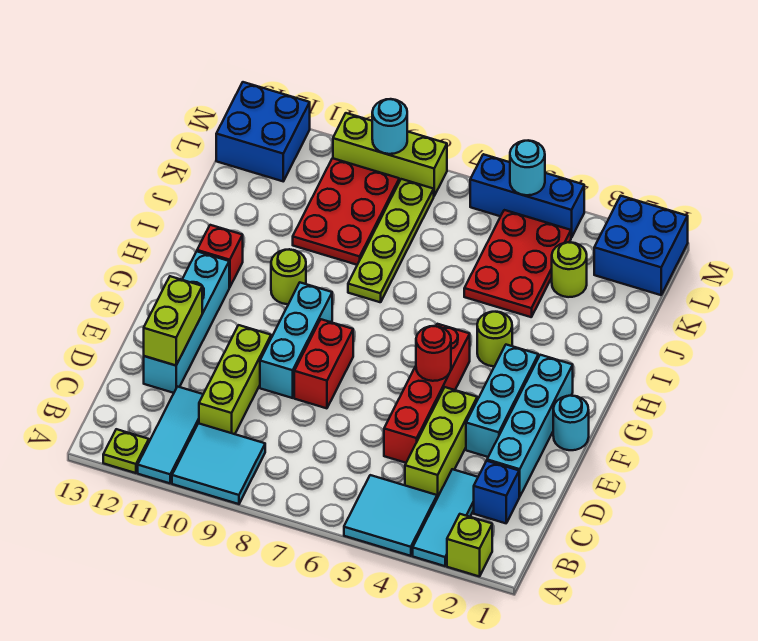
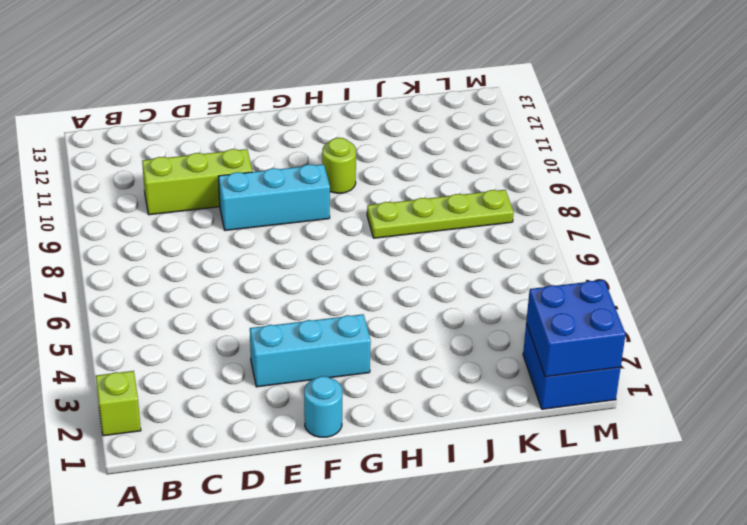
blue 2x2 brick [526,280,626,377] -> blue 2x2 brick moved to [216,82,310,181]
none -> cyan 1x3 tile [413,469,478,566]
none -> cyan 2x2 tile [344,475,437,556]
none -> cyan 2x2 tile [172,423,265,504]
none -> cyan 1x3 tile [138,387,203,483]

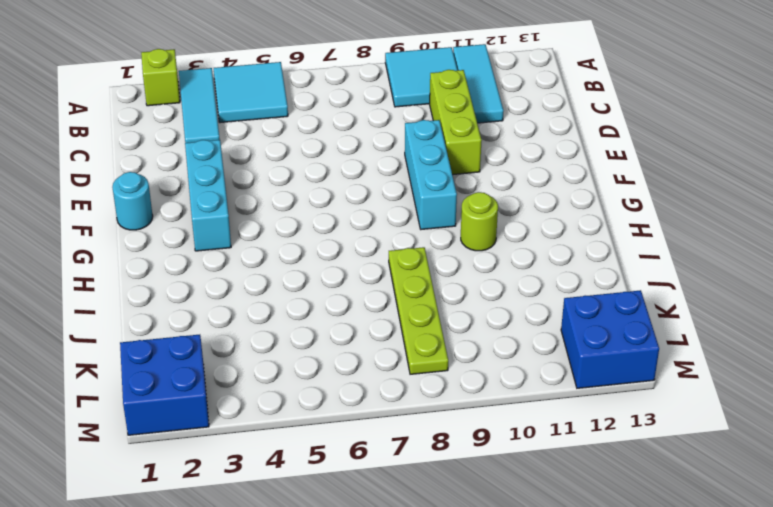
none -> lime 1x1 plate [103,429,149,473]
none -> blue 1x1 brick [474,461,519,523]
none -> lime 1x3 brick [405,387,477,498]
none -> cyan 1x4 brick [487,355,573,497]

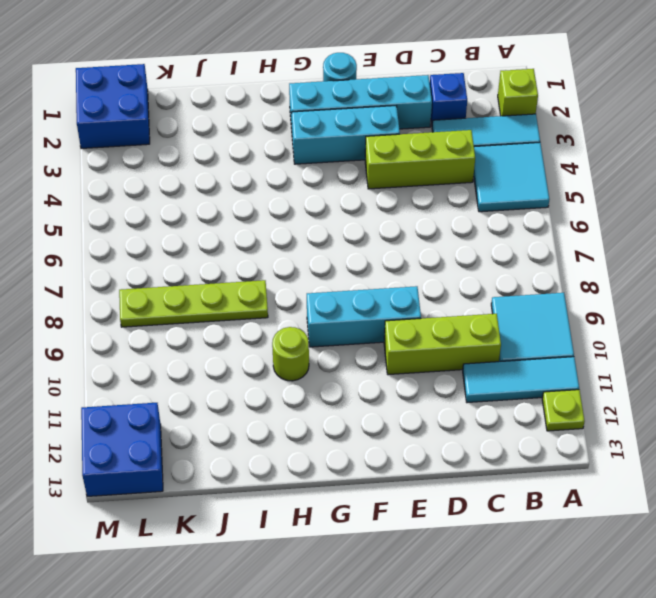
none -> red 1x4 brick [384,324,470,463]
none -> cyan 1x4 brick [144,252,229,393]
none -> red 1x2 brick [294,319,353,408]
none -> lime 1x1 round brick [477,312,512,366]

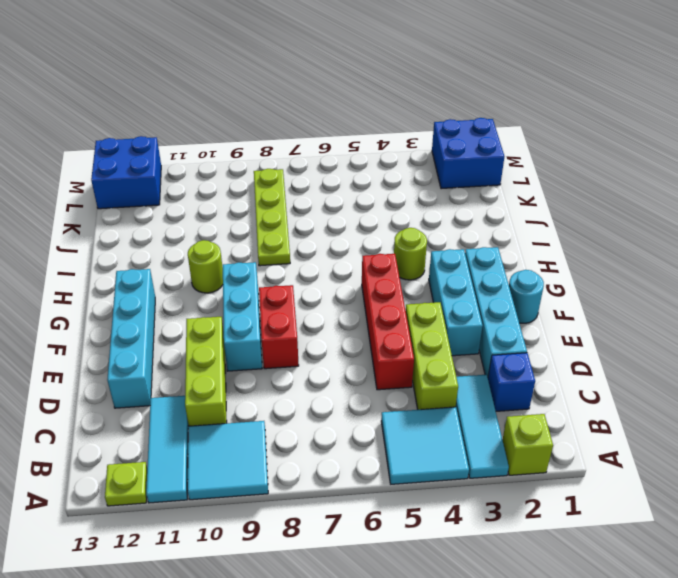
none -> red 1x1 brick [197,225,243,288]
none -> red 2x3 plate [464,210,571,317]
none -> red 2x3 plate [293,158,399,265]
none -> lime 1x1 round brick [552,242,587,297]

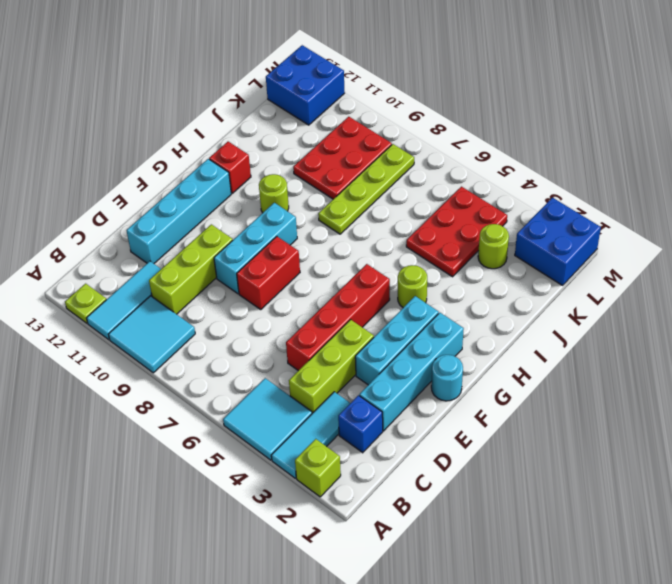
none -> blue 1x3 brick [470,154,584,238]
none -> lime 1x3 brick [333,113,447,196]
none -> lime 1x2 brick [144,276,202,365]
none -> red 1x1 round brick [416,326,451,381]

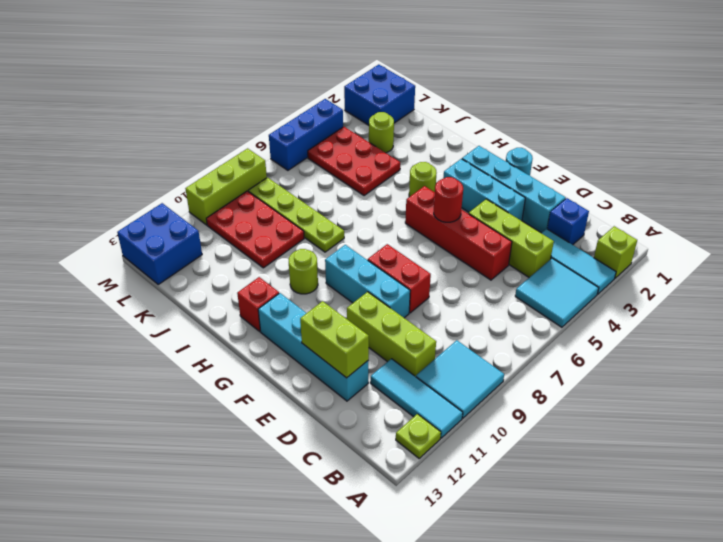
none -> cyan 1x1 round brick [510,141,545,195]
none -> cyan 1x1 round brick [372,99,407,154]

